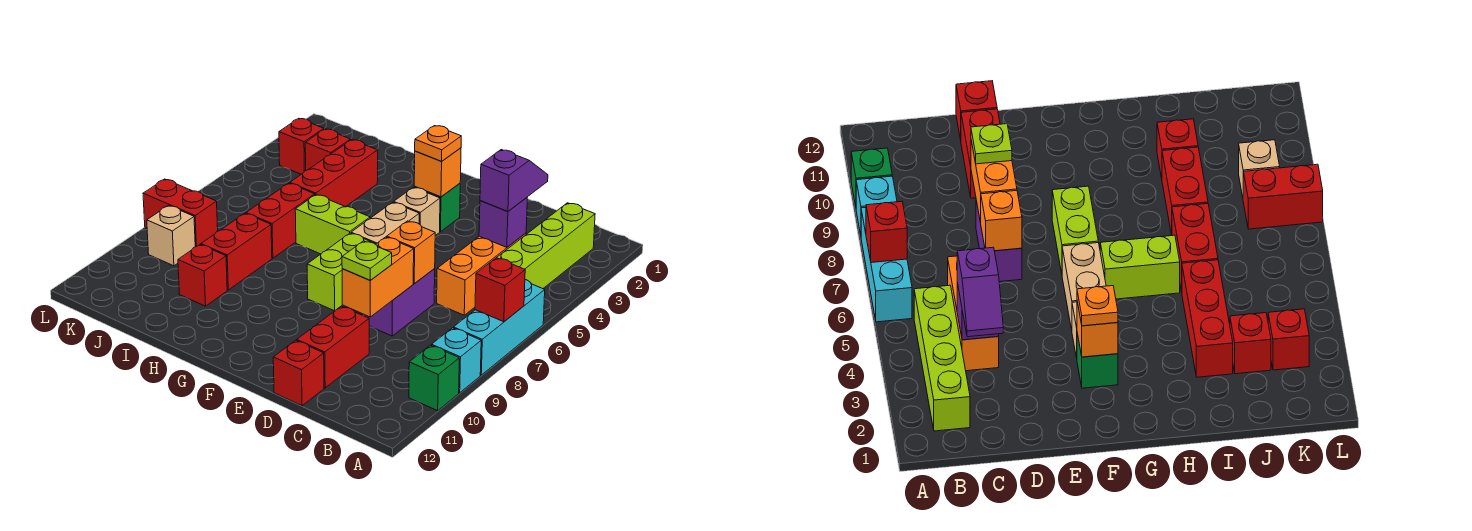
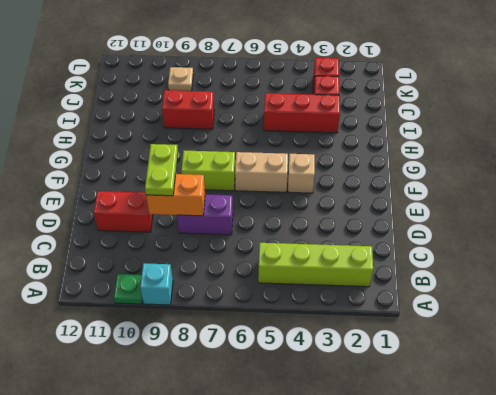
green 1x1 plate [114,274,143,304] -> green 1x1 brick [409,345,459,411]
lime 1x2 plate [145,144,178,196] -> lime 1x1 plate [342,241,392,280]
tan 1x1 plate [168,67,193,91] -> tan 1x1 brick [147,205,195,266]
none -> cyan 1x3 brick [453,280,545,375]
none -> orange 1x3 brick [437,233,526,315]
none -> red 1x1 brick [273,340,324,406]

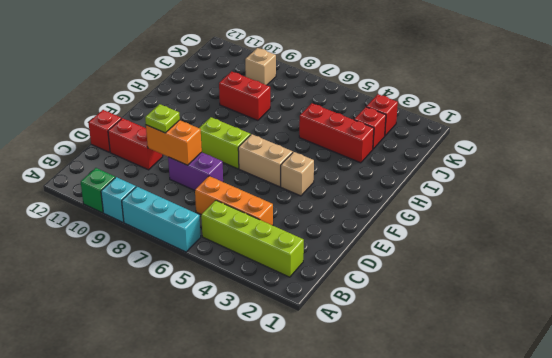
none -> green 1x1 brick [414,184,460,232]
none -> lime 1x2 brick [295,195,370,254]
none -> red 1x2 brick [246,183,315,258]

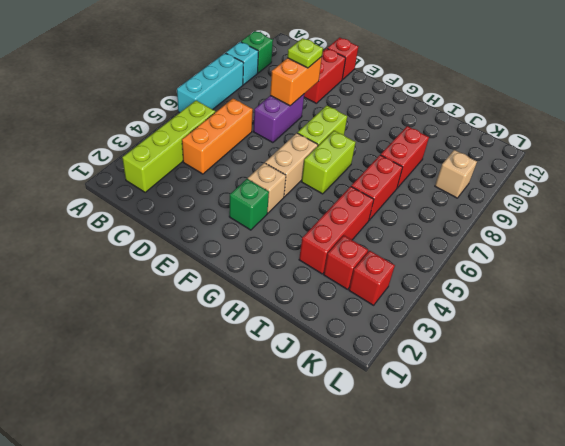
lime 1x2 brick [302,131,356,194] -> lime 1x2 brick turned to [295,195,370,254]
none -> red 1x1 brick [178,245,227,306]
none -> red 1x2 brick [143,179,218,247]
none -> red 1x1 brick [475,258,525,322]

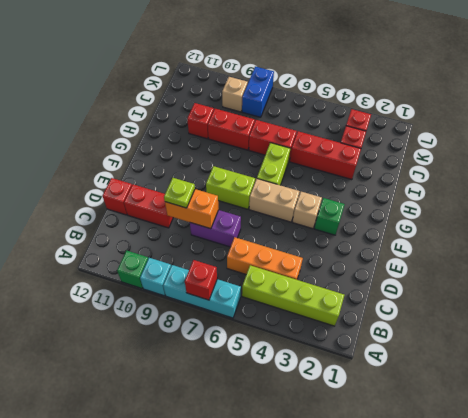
blue 1x2 brick [242,67,274,117] -> red 1x2 brick [143,179,218,247]
none -> purple 1x1 brick [479,198,527,247]
none -> orange 1x1 brick [387,221,435,284]
none -> orange 1x1 brick [414,148,461,197]

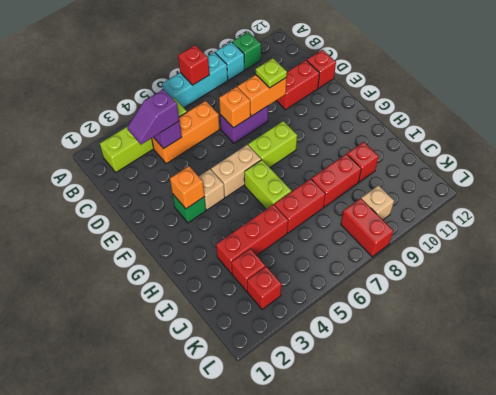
none -> orange 1x1 plate [415,126,461,161]

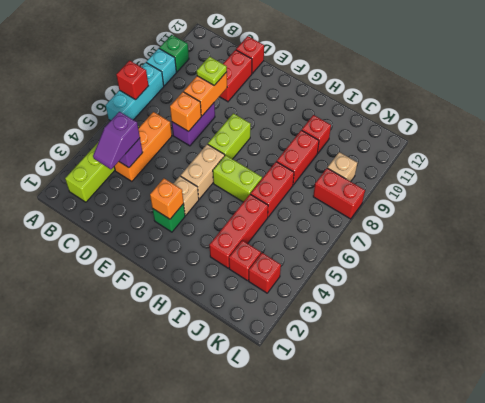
none -> orange 1x1 plate [415,126,461,161]

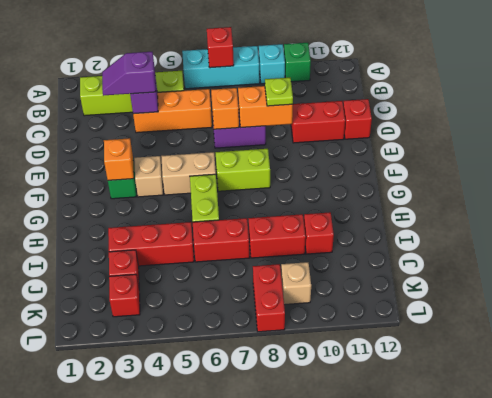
none -> orange 1x1 plate [415,126,461,161]

